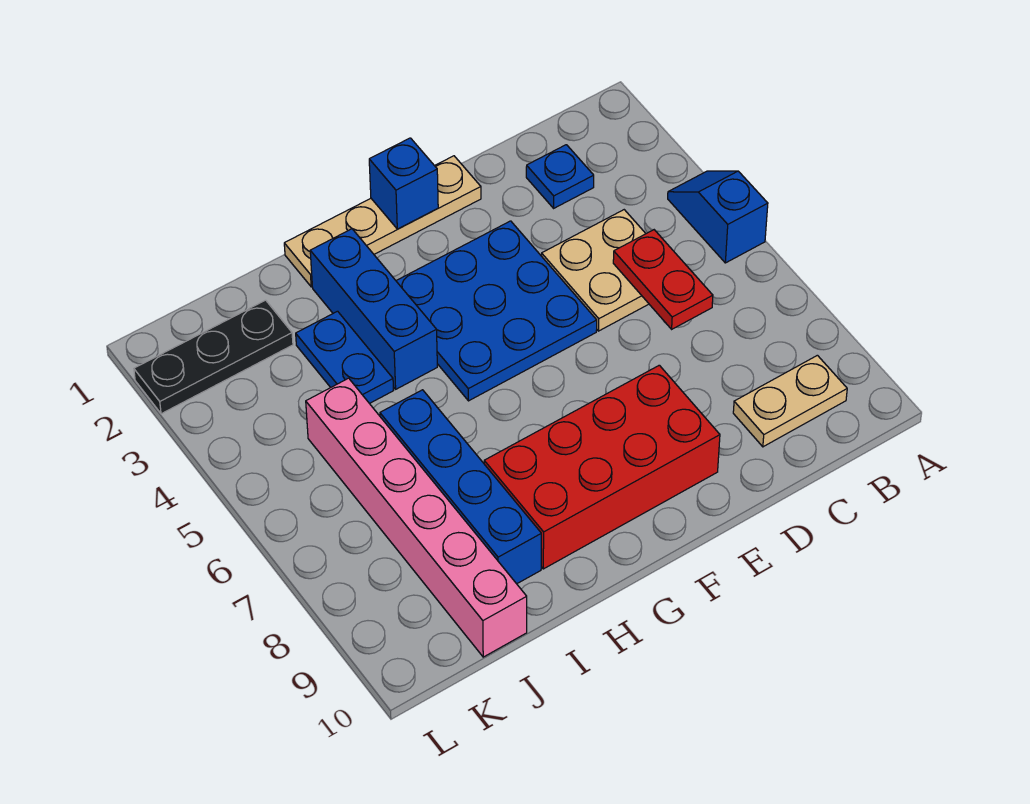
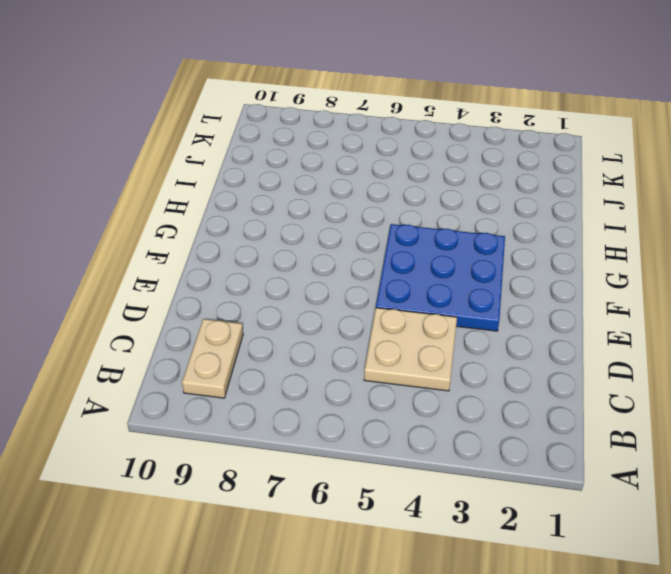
none -> blue 1x2 slope [668,171,768,263]
none -> blue 1x1 plate [526,145,594,208]
none -> tan 1x4 plate [284,156,481,287]

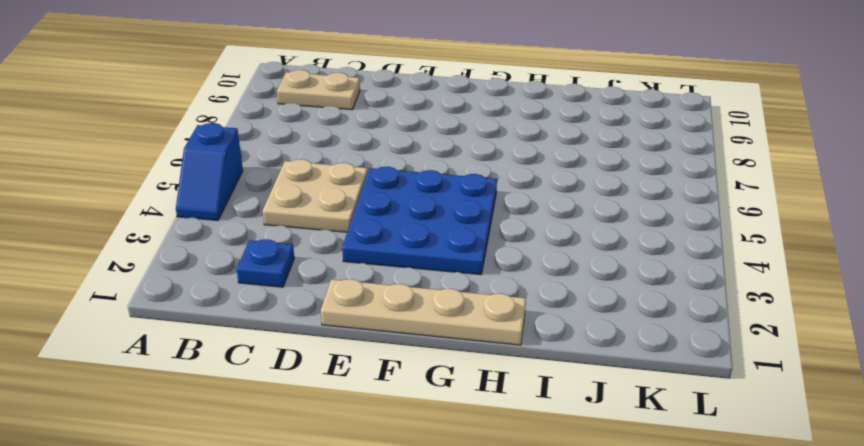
none -> red 2x4 brick [484,365,720,569]
none -> blue 1x3 brick [310,229,437,389]
none -> blue 1x2 plate [296,311,394,404]

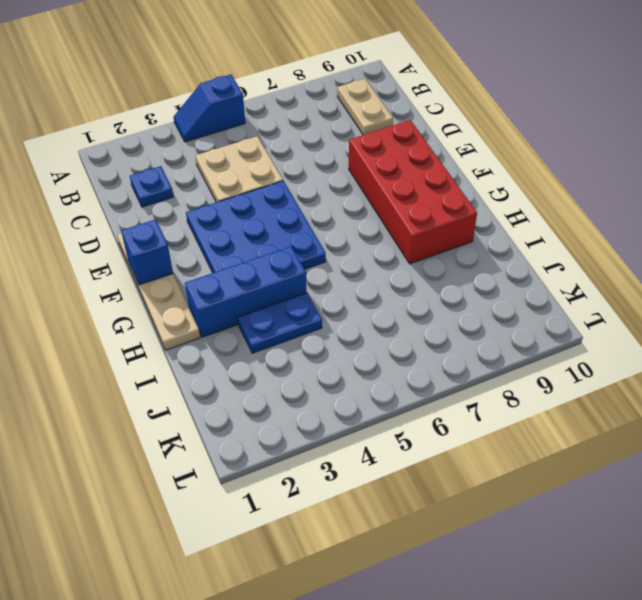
none -> blue 1x4 brick [380,390,541,584]
none -> black 1x3 plate [134,300,293,414]
none -> pink 1x6 brick [306,378,527,657]

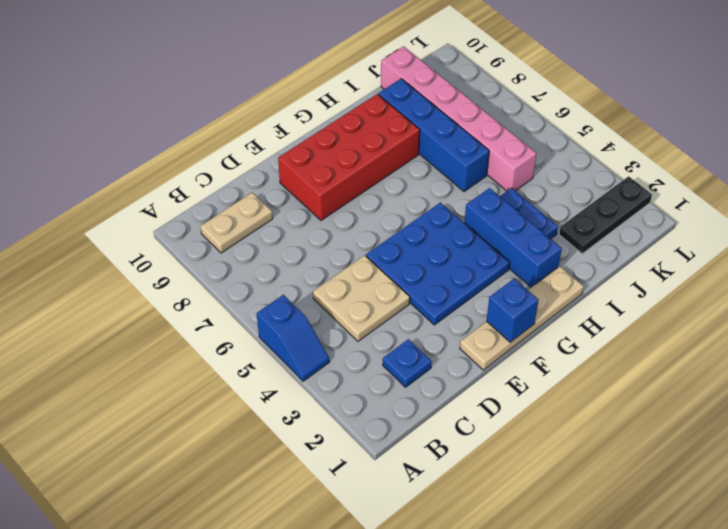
none -> red 1x2 plate [613,230,713,329]

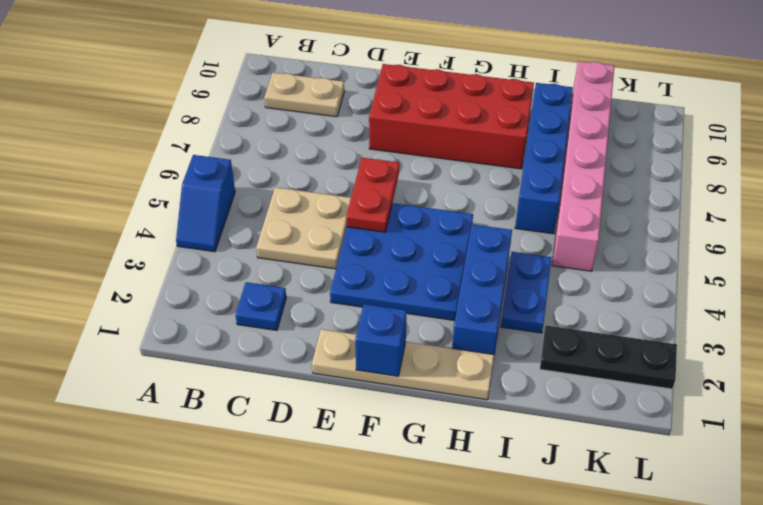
red 1x2 plate [346,158,399,232] -> red 1x2 plate moved to [613,230,713,329]

